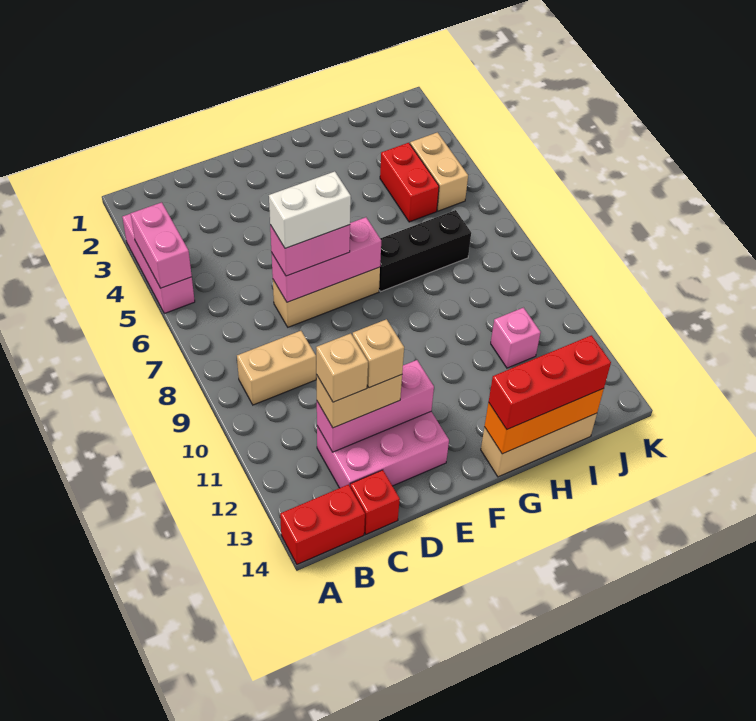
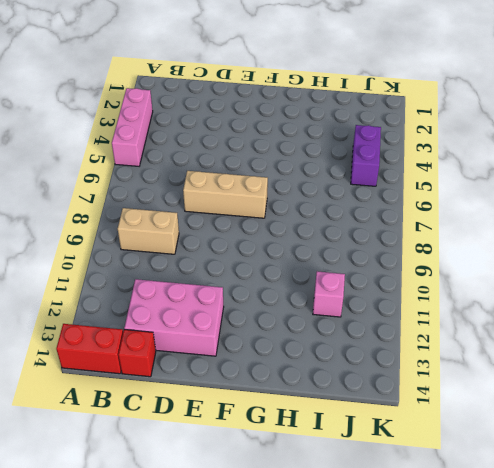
purple 1x2 brick [351,125,381,186] -> tan 1x2 brick [410,132,468,211]
none -> black 1x3 brick [379,210,471,292]
none -> tan 1x3 brick [481,413,597,477]
none -> red 1x2 brick [380,143,439,222]

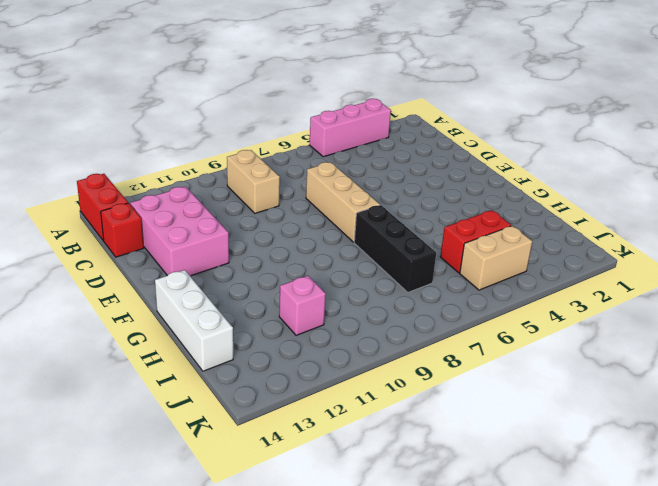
white 1x3 brick [155,270,233,371] -> tan 1x3 brick [481,413,597,477]
none -> pink 1x2 brick [131,202,192,288]
none -> pink 1x3 brick [317,360,434,452]
none -> pink 1x3 brick [271,217,381,302]

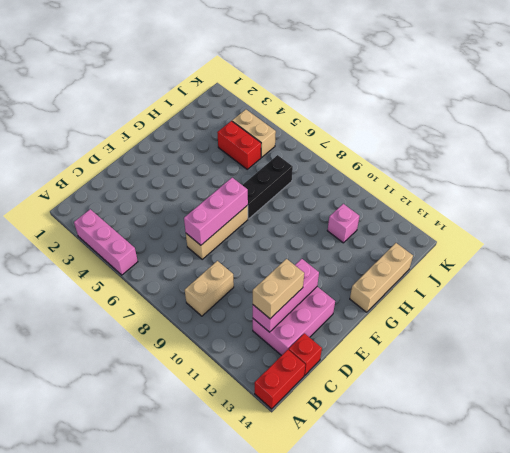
none -> pink 1x2 brick [131,202,192,288]
none -> orange 1x3 brick [484,389,604,454]
none -> pink 1x2 brick [270,225,350,276]

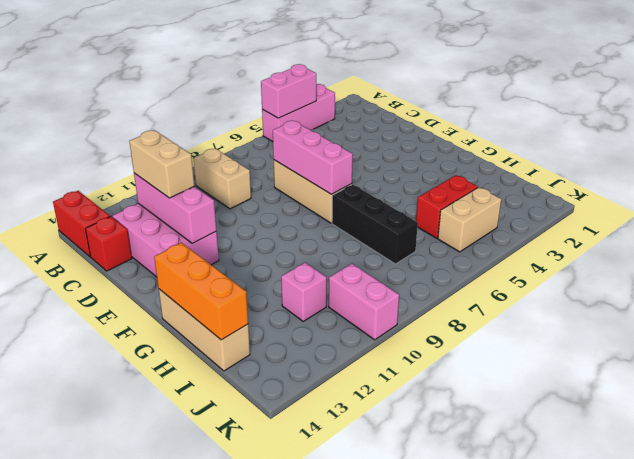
pink 1x2 brick [329,264,399,340] -> pink 1x2 brick moved to [270,225,350,276]
none -> red 1x3 brick [489,335,611,429]
none -> tan 1x1 brick [316,333,368,402]
none -> white 1x2 brick [269,171,351,248]

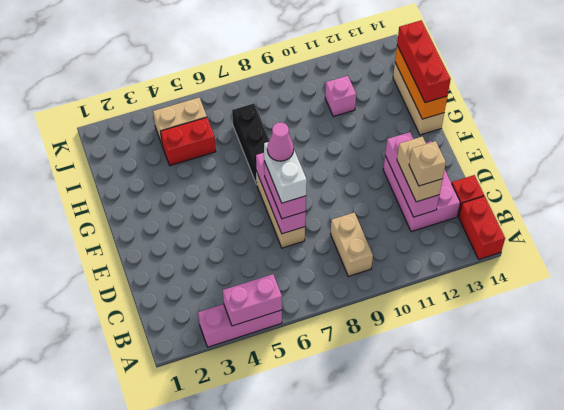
pink 1x1 cone [267,123,294,161] -> none
none -> tan 1x1 brick [353,319,404,388]

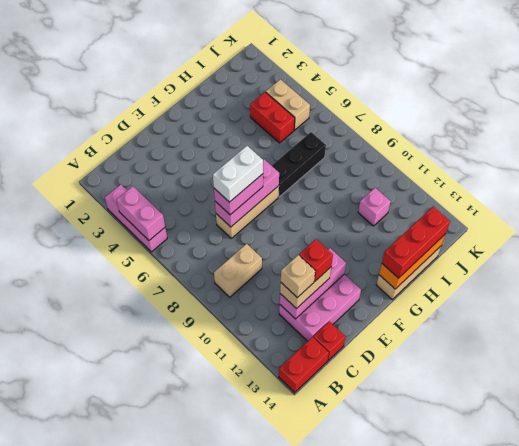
red 1x1 brick [299,239,333,281] -> tan 1x1 brick [353,319,404,388]

